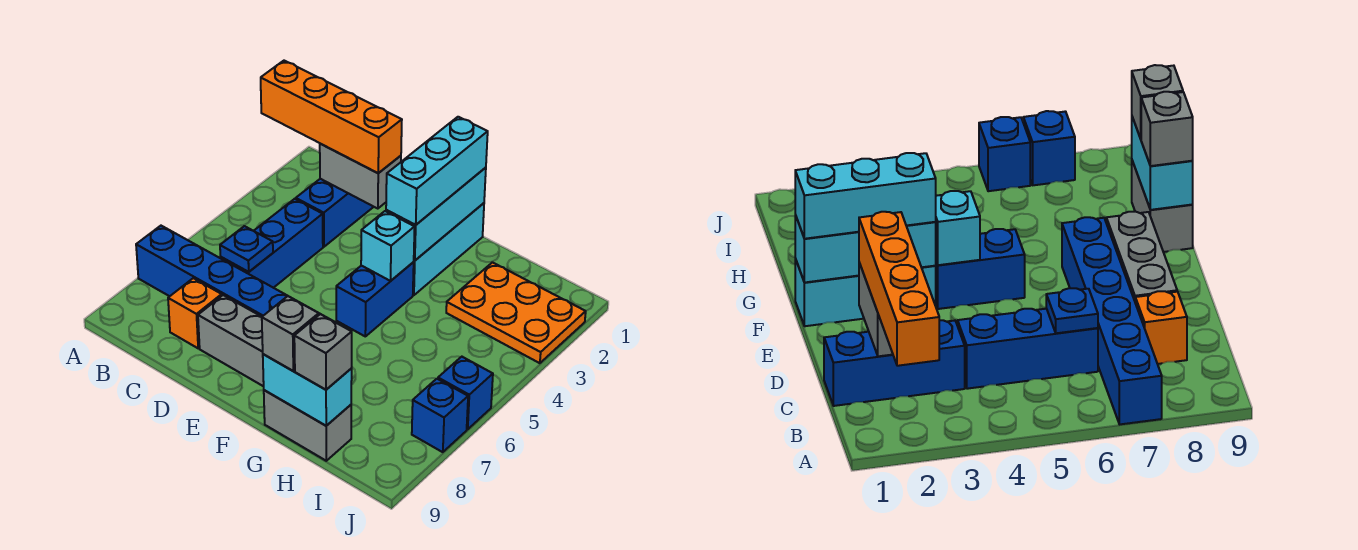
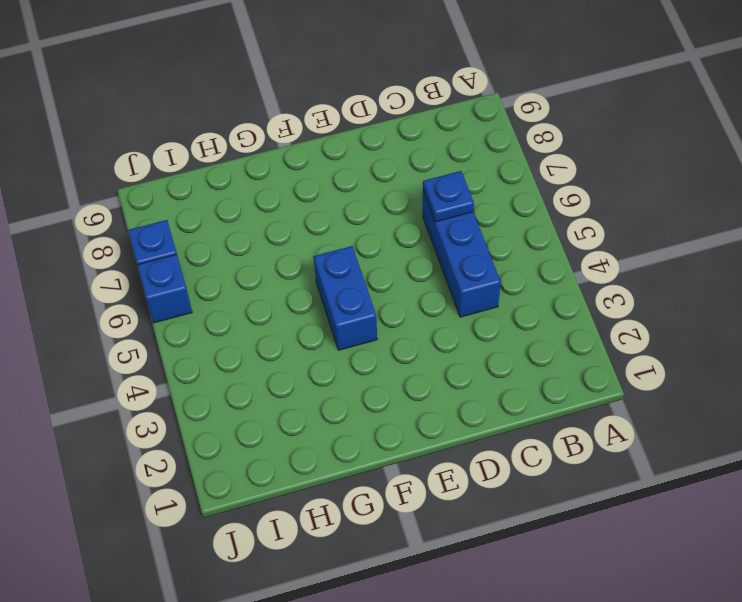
none -> blue 1x6 brick [136,226,320,317]
none -> blue 1x3 brick [296,179,373,247]
none -> orange 1x1 brick [168,278,222,348]

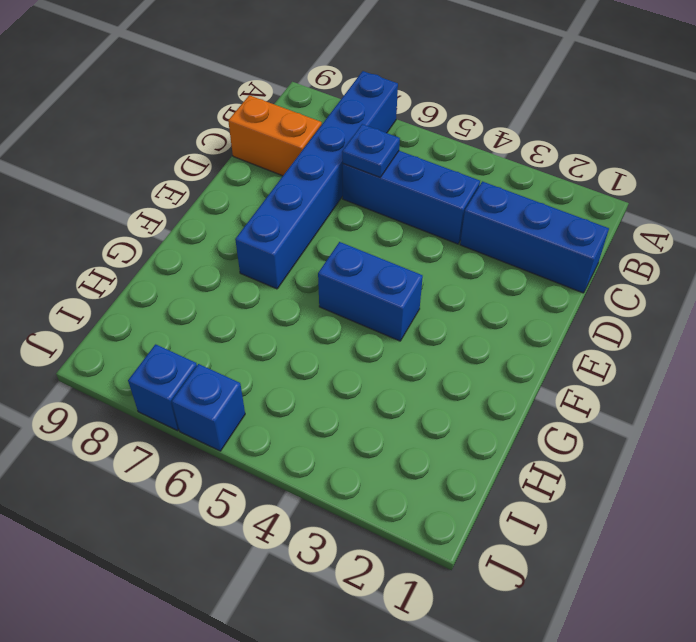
orange 1x2 brick [228,95,322,176] -> orange 1x1 brick [168,278,222,348]
none -> grey 1x3 brick [198,295,264,386]
none -> cyan 1x3 brick [413,203,484,295]
none -> grey 1x2 brick [264,390,351,461]

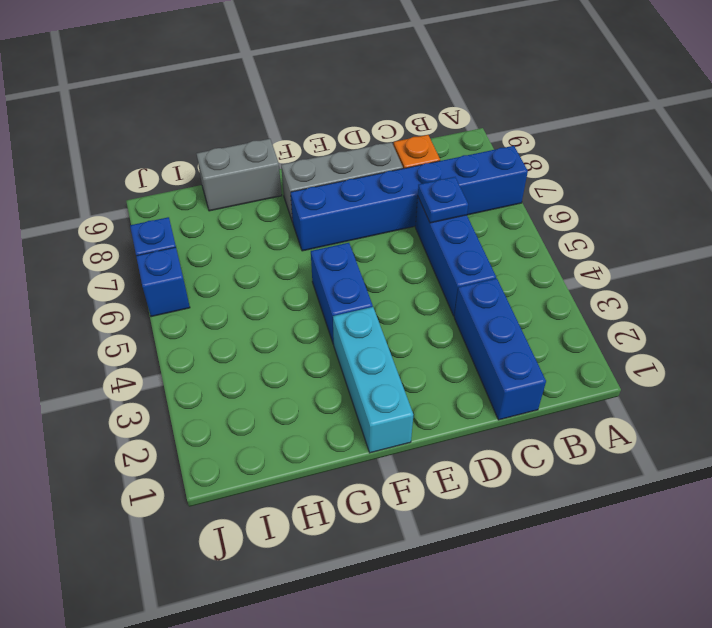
none -> orange 2x3 plate [446,262,586,363]
none -> grey 1x2 brick [320,144,401,209]
none -> cyan 1x3 brick [386,167,486,261]

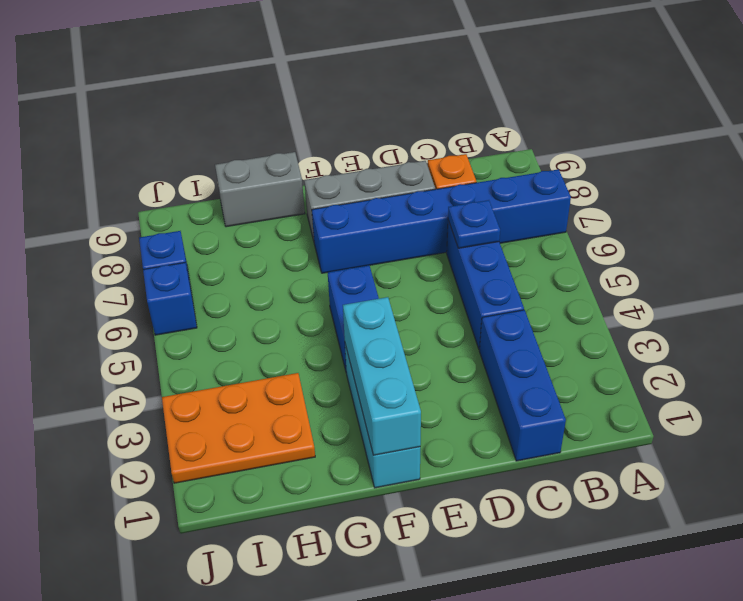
none -> grey 1x2 brick [320,144,401,209]
none -> cyan 1x1 brick [361,211,415,281]
none -> cyan 1x2 brick [263,354,352,426]

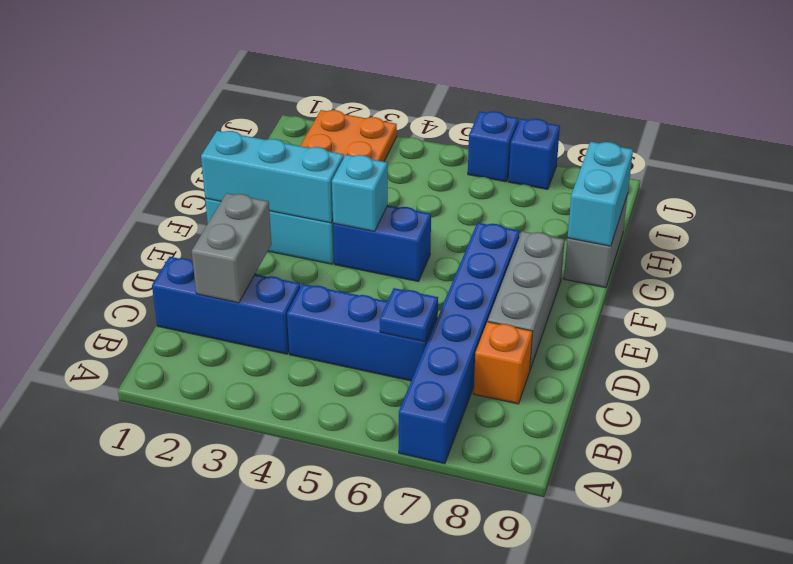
none -> orange 1x4 brick [261,61,402,173]
none -> cyan 1x3 brick [386,117,488,225]
none -> grey 1x1 brick [262,296,319,371]

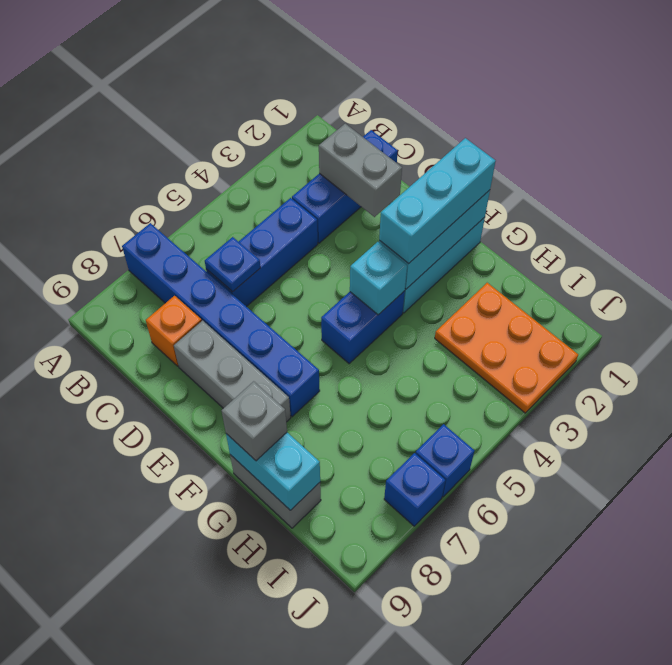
none -> orange 1x4 brick [261,61,402,173]
none -> grey 1x1 brick [294,314,352,390]

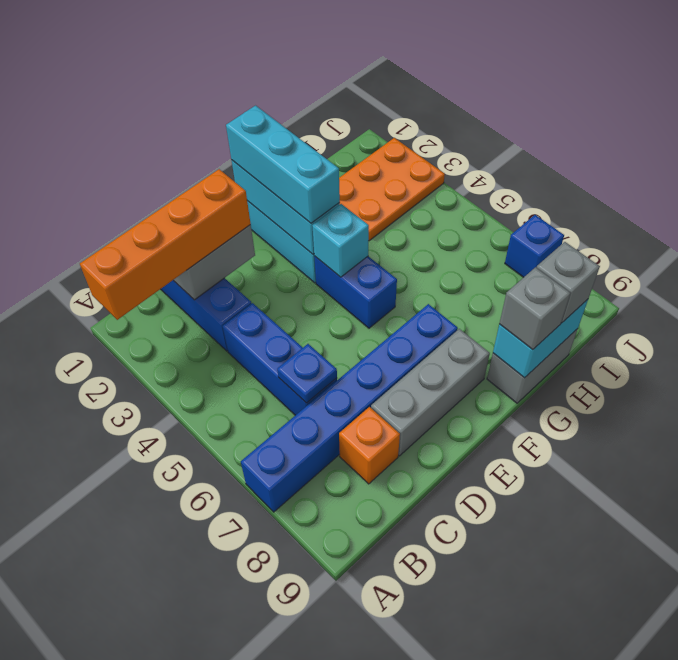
none -> blue 1x1 brick [438,357,493,429]

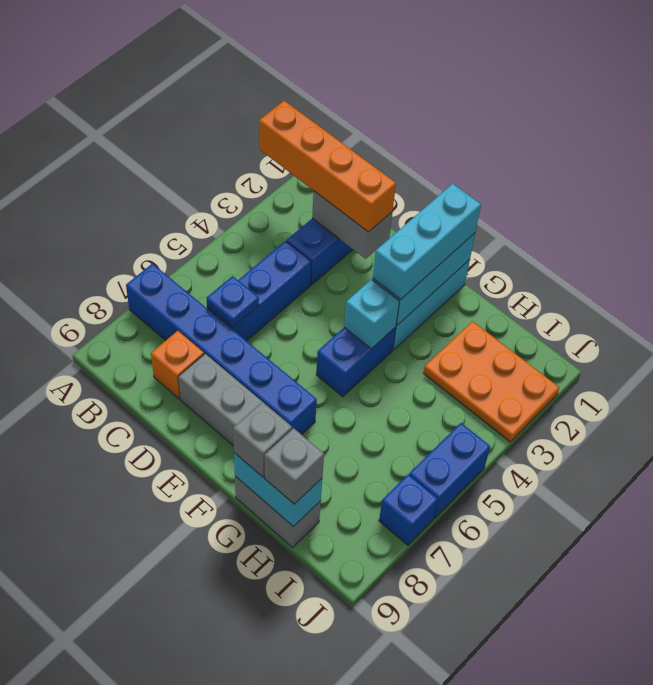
blue 1x2 brick [409,423,490,518] -> blue 1x1 brick [438,357,493,429]

